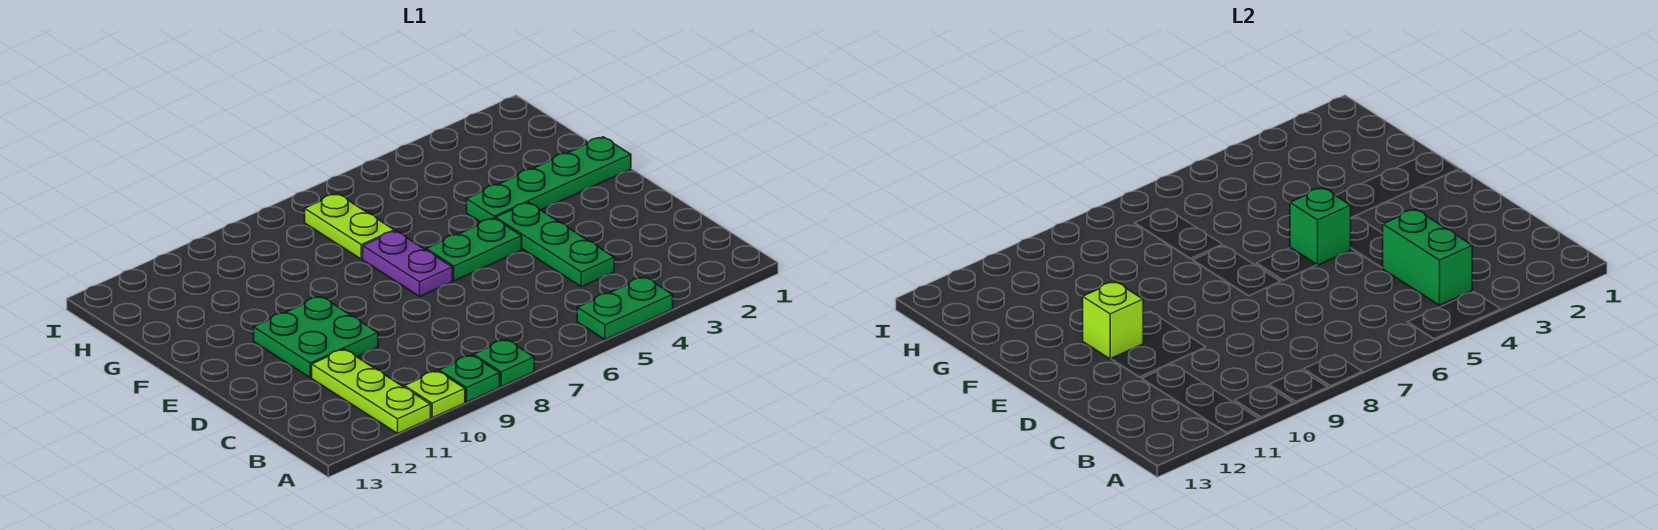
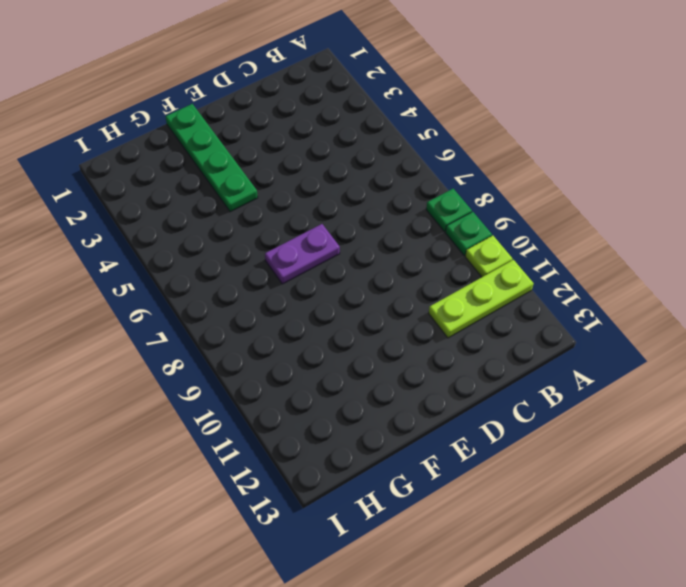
none -> green 1x2 plate [577,277,673,340]
none -> green 1x3 plate [496,202,614,287]
none -> green 2x2 plate [254,297,378,378]

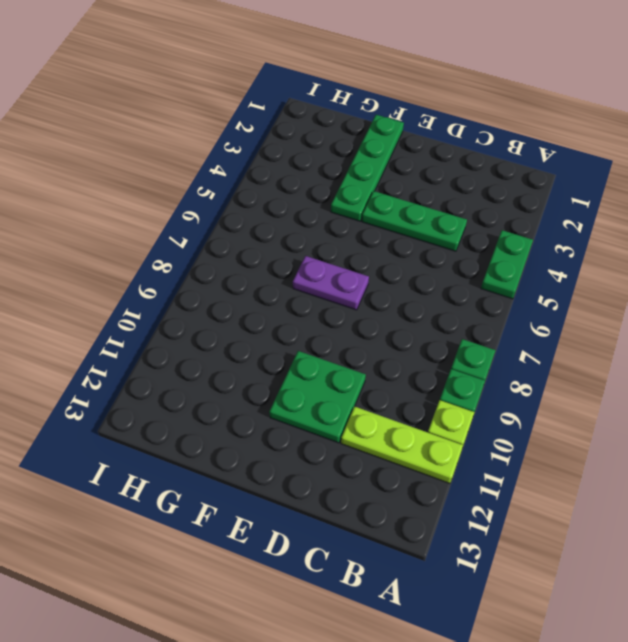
none -> green 1x2 plate [426,218,522,281]
none -> lime 1x2 plate [305,194,394,259]
none -> green 1x2 brick [1383,209,1472,305]

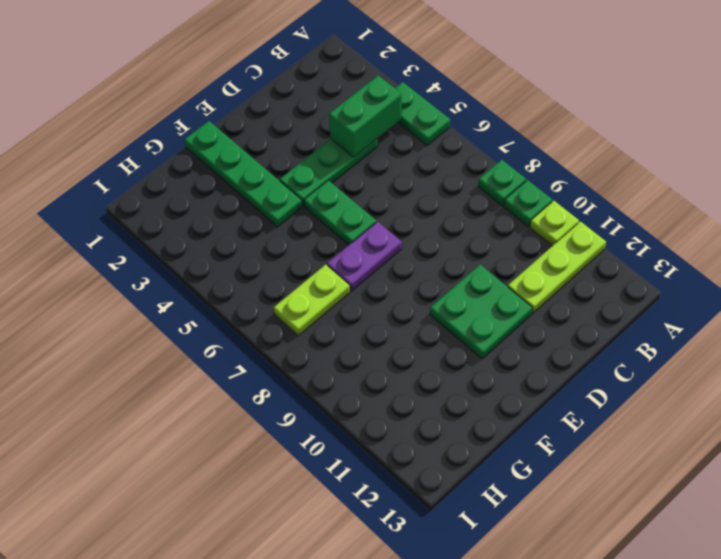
none -> green 1x1 brick [1290,188,1351,265]
none -> lime 1x1 brick [1083,282,1143,359]

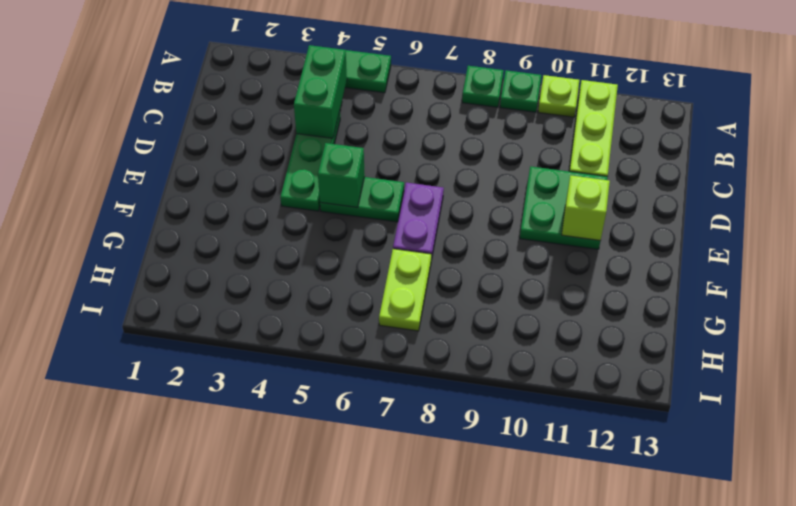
none -> green 1x4 plate [467,137,631,222]

